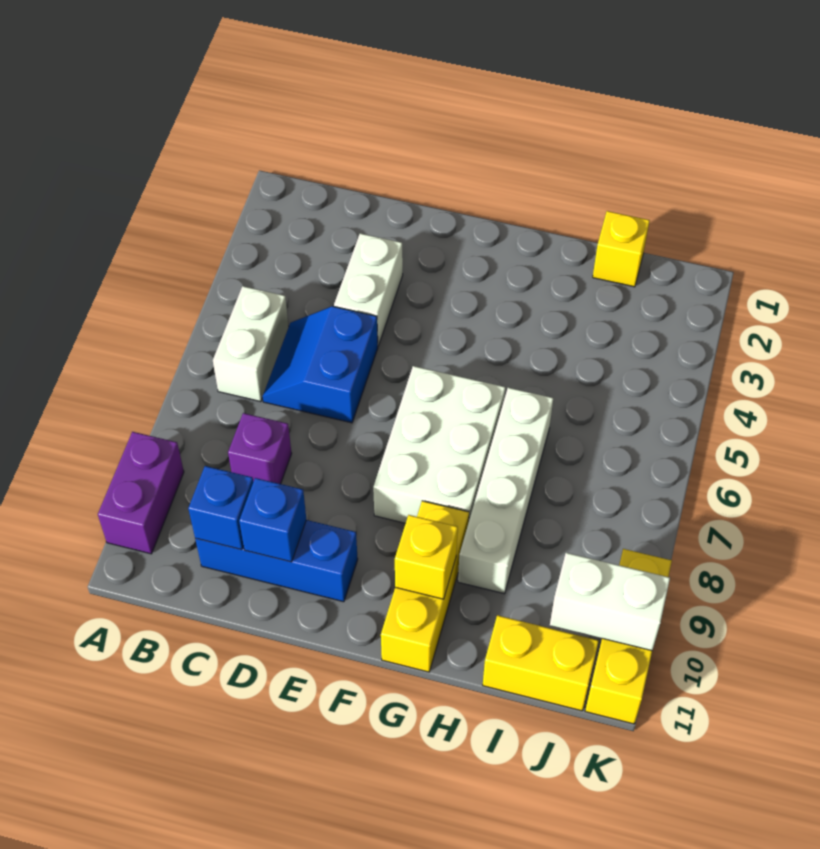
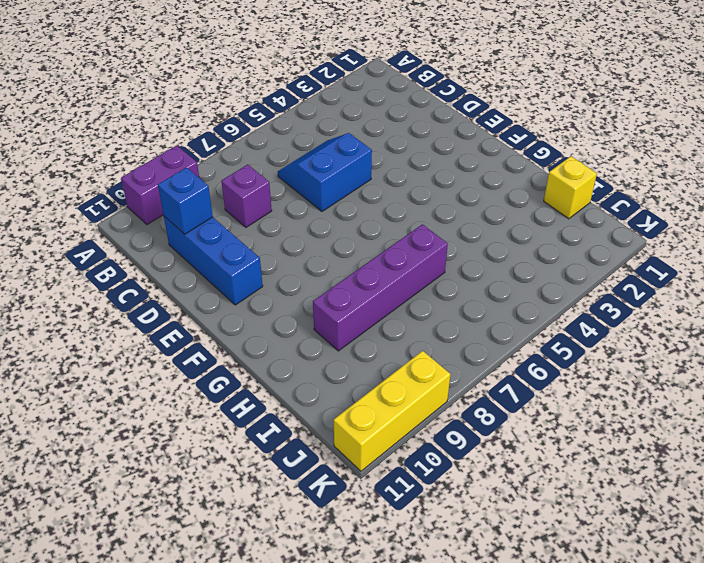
purple 1x4 brick [313,224,448,351] -> white 1x4 brick [458,388,553,594]
none -> white 1x2 brick [213,286,289,402]
none -> white 1x2 brick [334,233,403,346]
none -> white 2x3 brick [373,366,505,523]

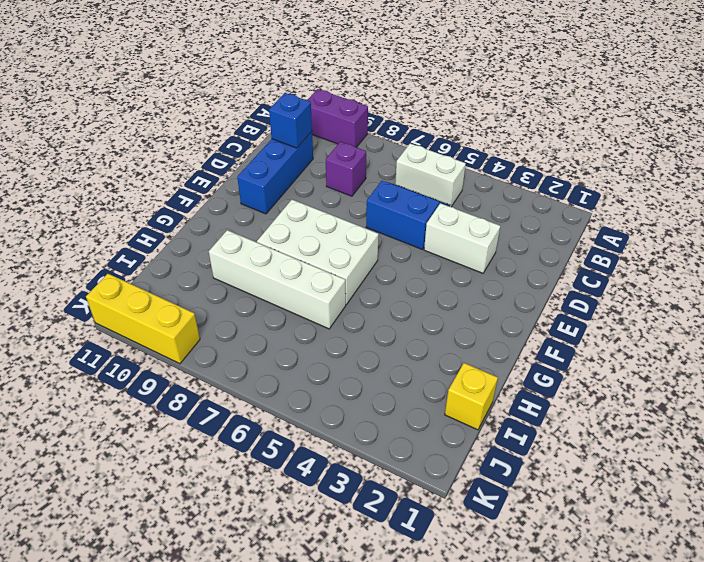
none -> yellow 1x3 brick [381,501,469,672]
none -> yellow 1x2 brick [483,615,599,711]
none -> blue 1x1 brick [239,478,306,562]

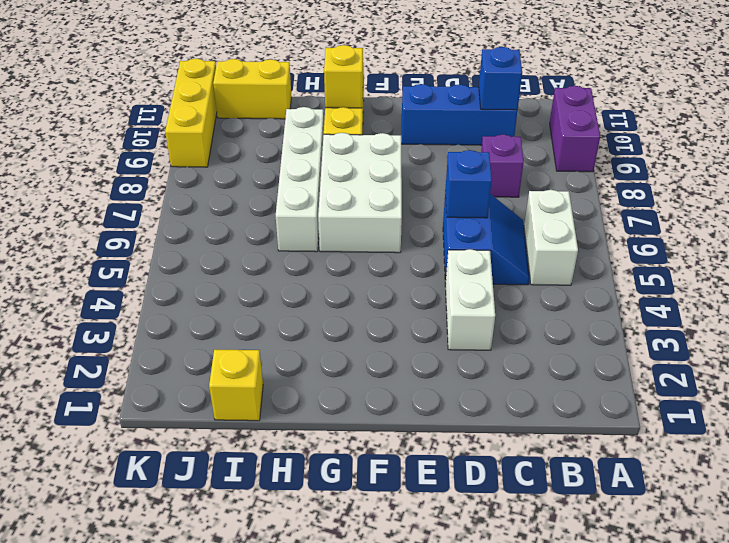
blue 1x1 brick [445,150,492,218] -> blue 1x1 brick moved to [239,478,306,562]
none -> white 1x2 brick [550,553,670,651]

